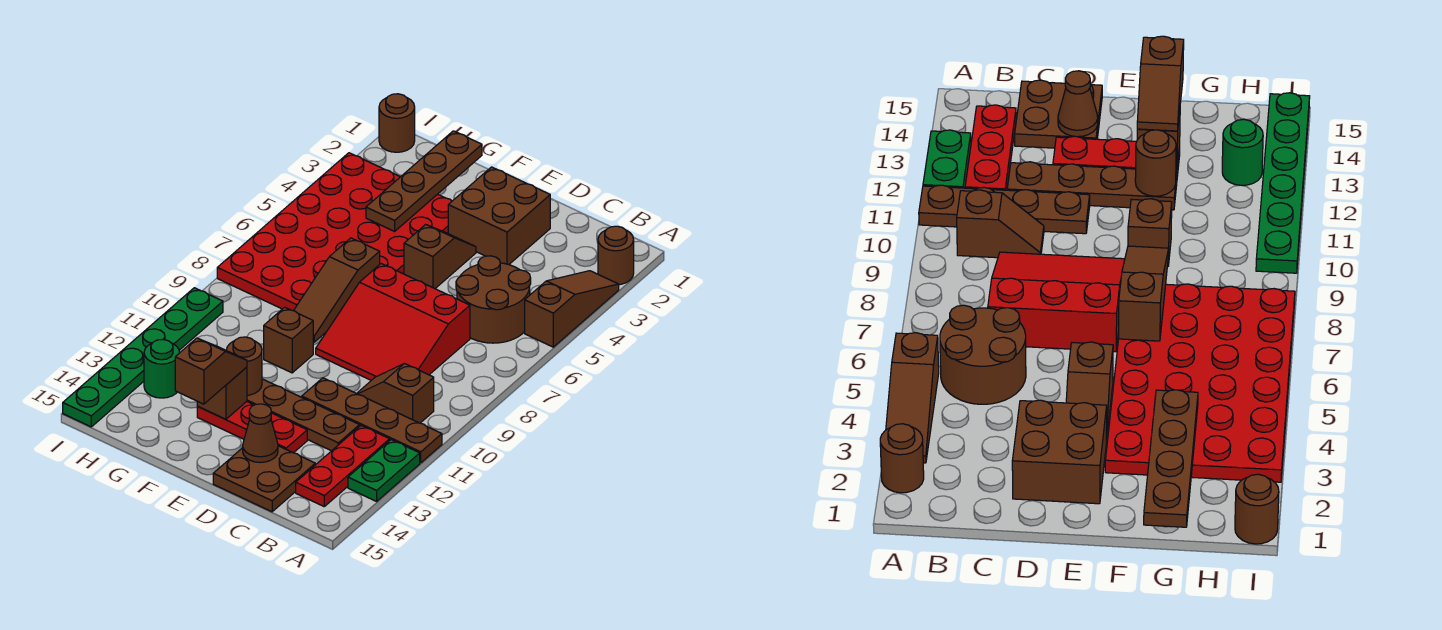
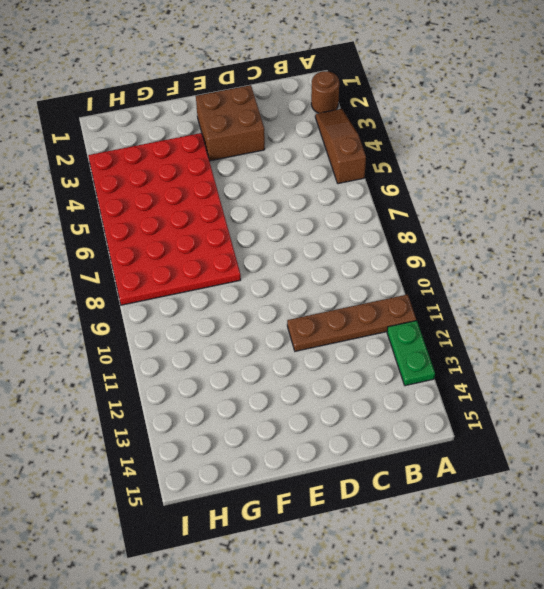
none -> brown 2x2 round brick [456,256,531,343]
none -> brown 1x2 slope [357,364,434,423]
none -> red 1x3 plate [296,426,390,506]

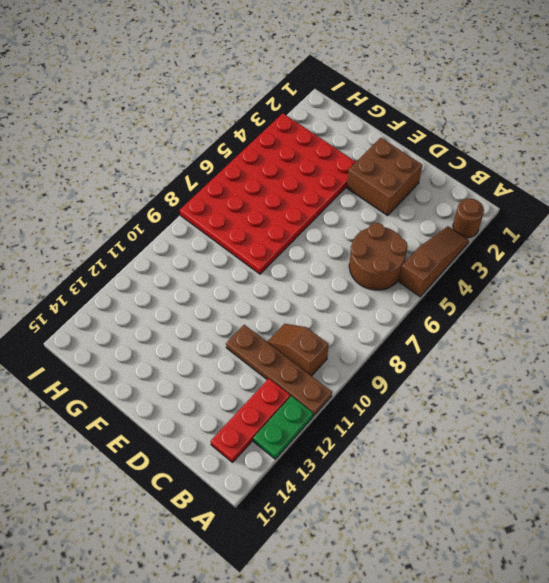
none -> red 3x3 slope [316,264,470,380]
none -> brown 1x4 plate [247,379,360,451]
none -> brown 2x2 plate [213,446,315,512]

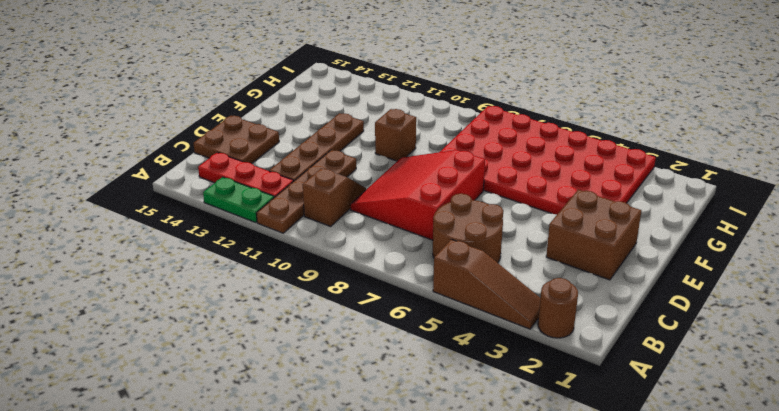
none -> red 1x3 plate [197,402,307,453]
none -> brown 1x2 slope [404,225,476,289]
none -> green 1x1 round brick [144,339,180,398]

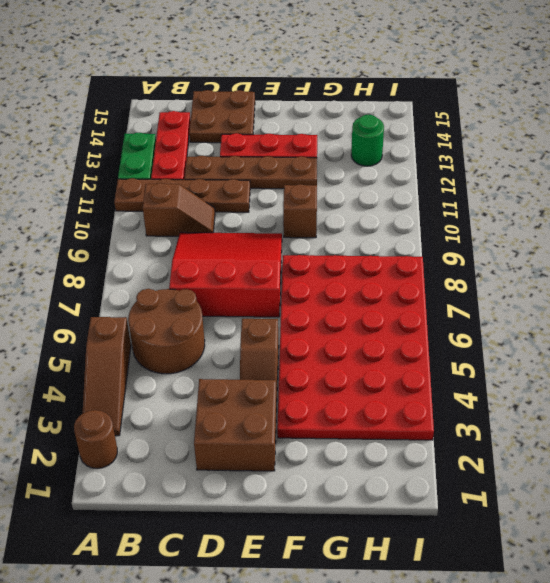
none -> brown 1x1 round brick [379,94,415,152]
none -> green 1x6 plate [63,288,223,427]
none -> brown 1x1 cone [243,404,278,463]

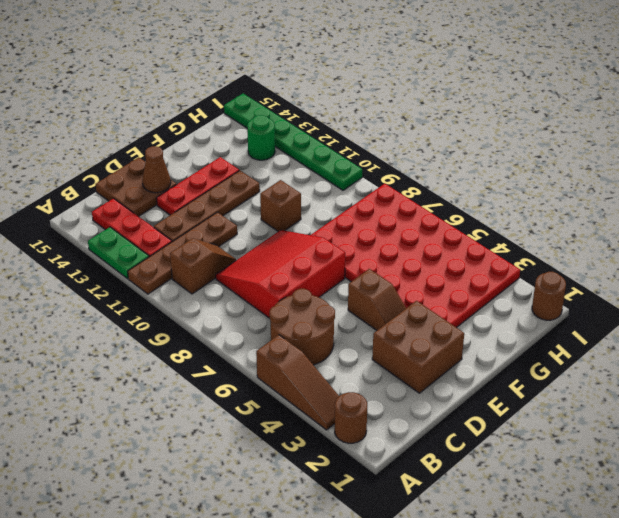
none -> brown 1x3 slope [294,238,380,342]
none -> brown 1x1 round brick [226,337,262,395]
none -> brown 1x1 brick [197,367,247,419]

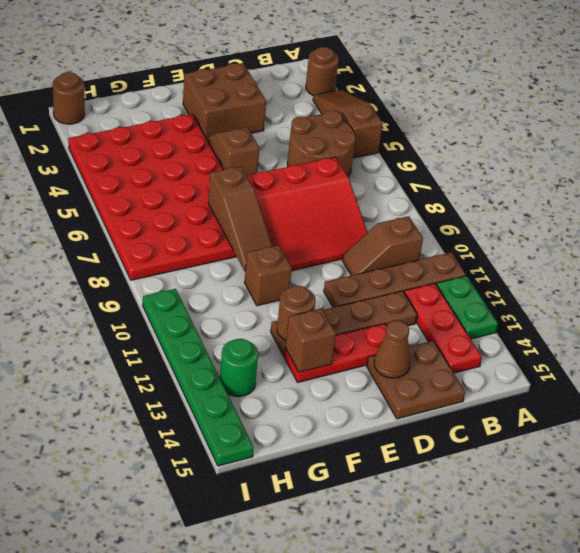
none -> brown 1x4 plate [366,131,482,231]
none -> brown 1x2 slope [175,338,247,404]

